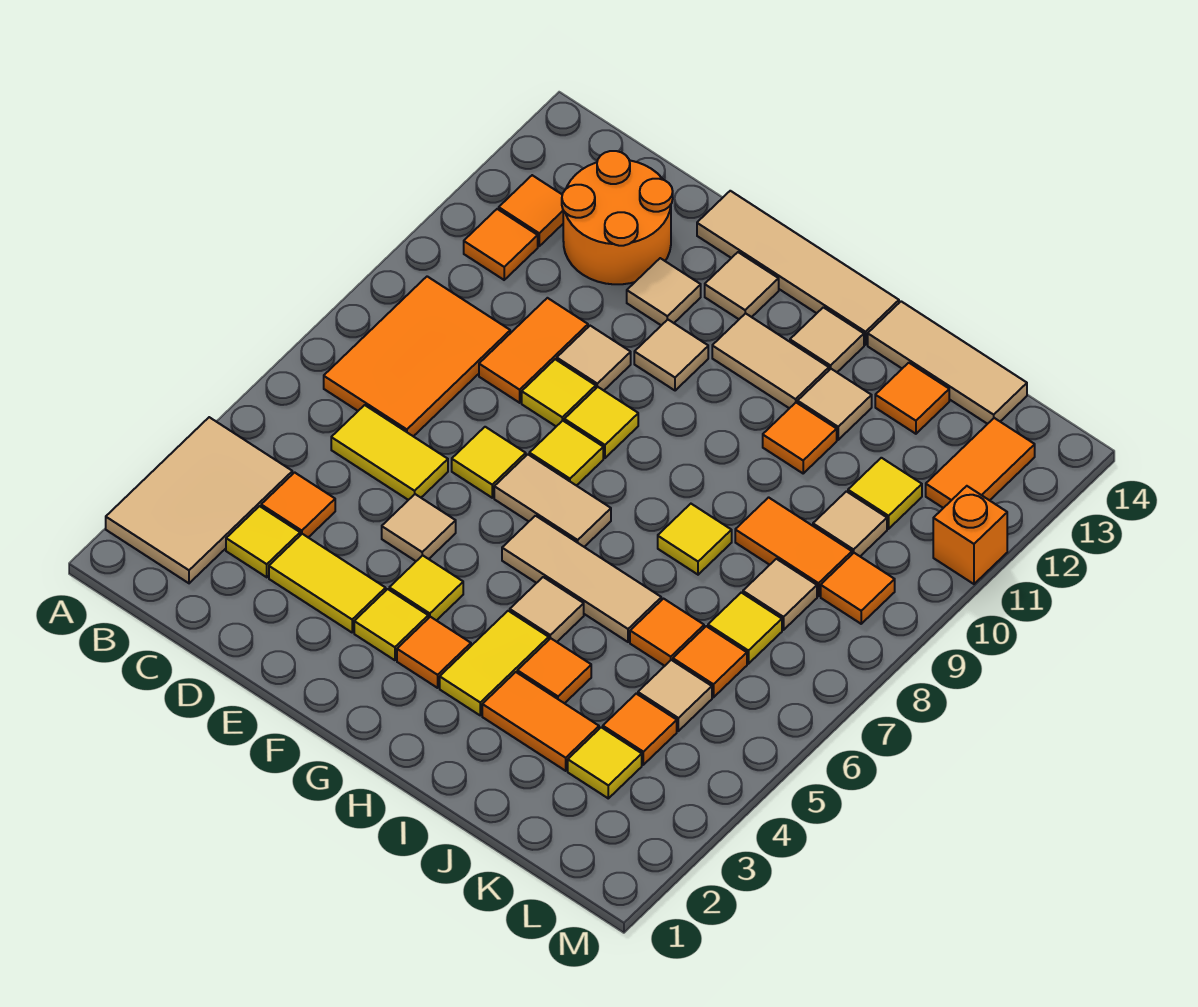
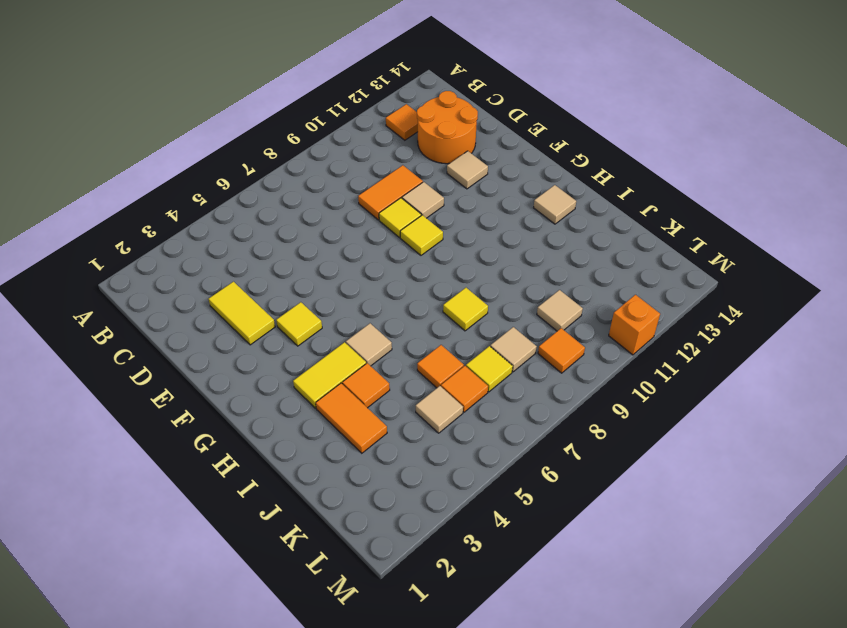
none -> tan 2x3 tile [106,417,292,583]
none -> orange 2x3 tile [324,276,510,436]
none -> orange 1x1 tile [464,209,538,280]
none -> yellow 1x1 tile [226,506,300,577]

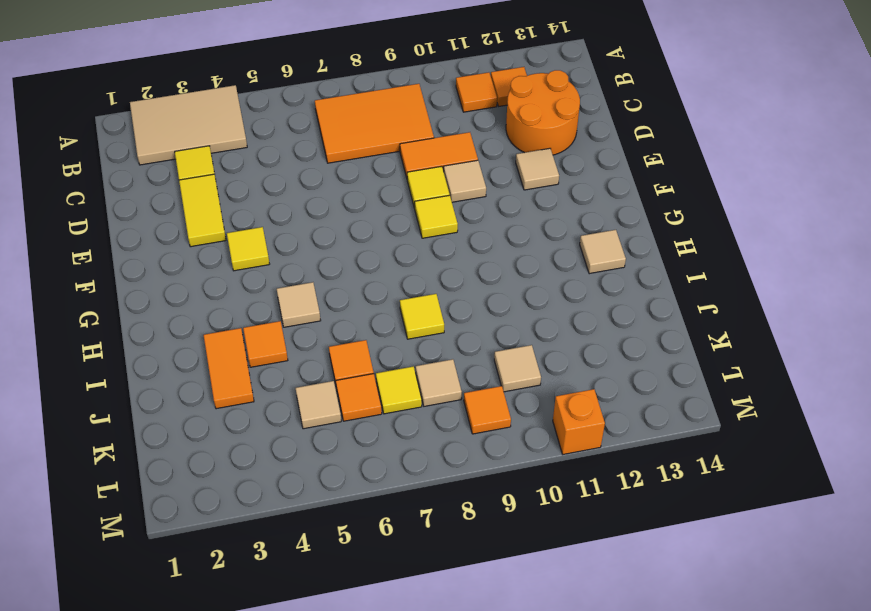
none -> orange 1x1 tile [261,472,335,537]
none -> yellow 1x2 tile [331,405,448,500]
none -> tan 1x1 tile [382,494,456,561]
none -> yellow 1x1 tile [452,427,526,498]

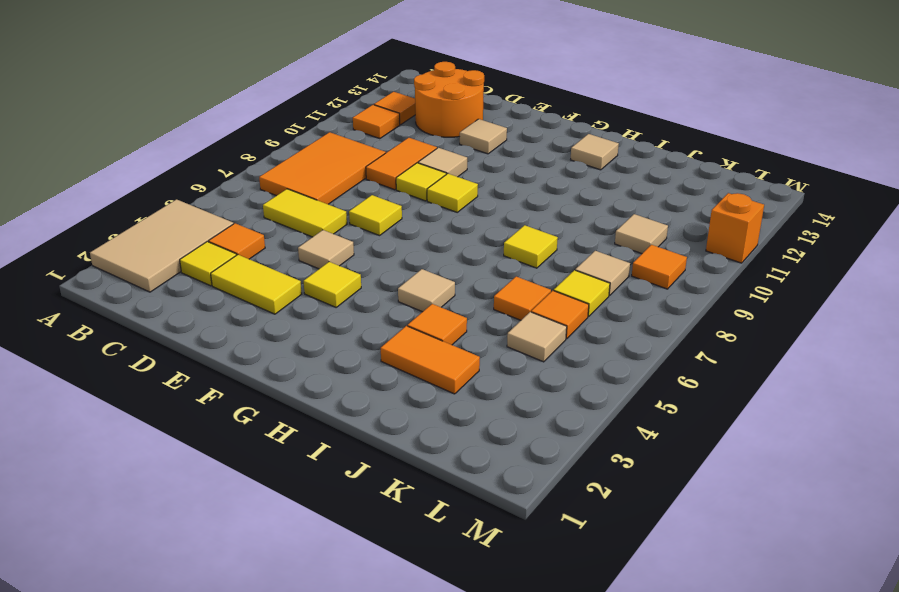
none -> tan 1x4 tile [697,191,899,345]
none -> yellow 1x1 tile [354,589,428,660]
none -> tan 1x2 tile [494,454,611,547]
none -> yellow 1x1 tile [529,421,603,486]

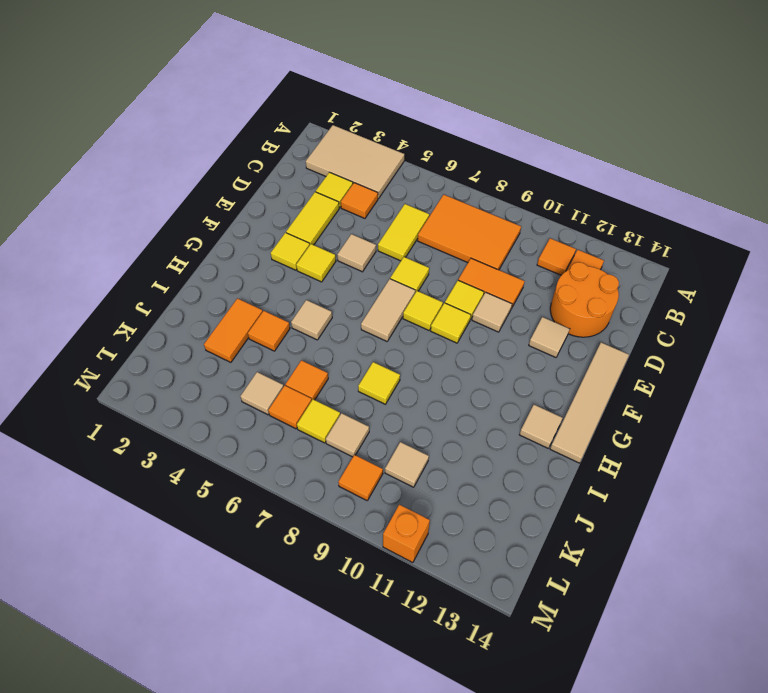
none -> tan 1x1 tile [634,320,708,391]
none -> tan 1x1 tile [705,252,779,319]
none -> orange 1x1 tile [397,617,471,688]
none -> tan 1x3 tile [502,516,661,642]

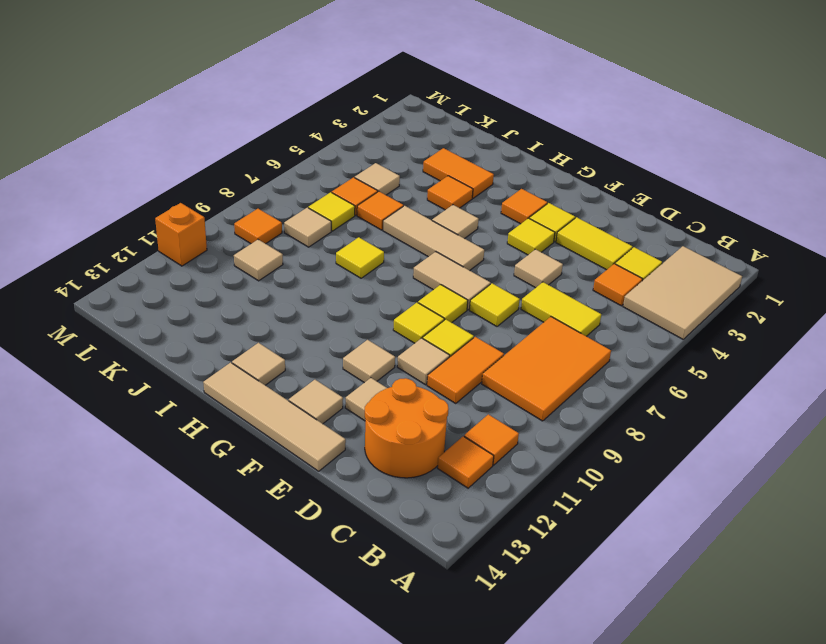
none -> tan 1x2 tile [712,313,829,408]
none -> yellow 1x2 tile [440,611,549,715]
none -> orange 1x1 tile [763,403,837,473]
none -> tan 1x1 tile [798,369,872,440]

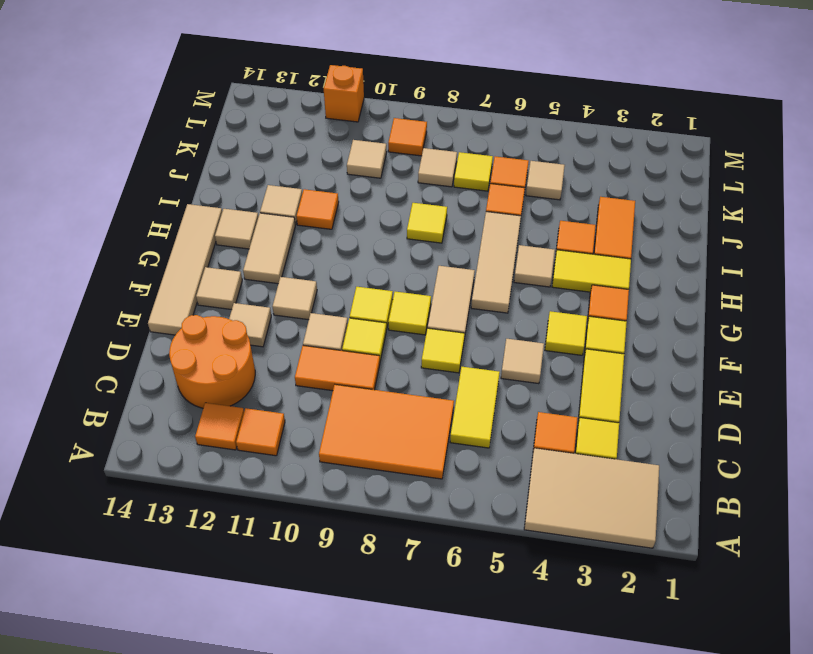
none -> tan 1x3 tile [868,301,1027,424]
none -> orange 1x2 tile [735,497,852,596]
none -> orange 1x1 tile [875,363,949,434]
none -> yellow 1x1 tile [568,727,642,798]

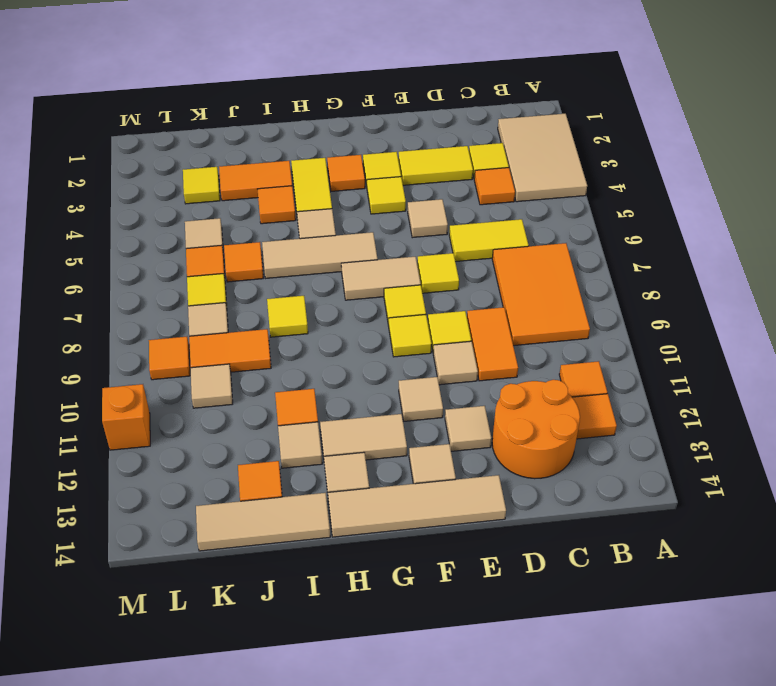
none -> orange 1x1 tile [603,694,677,765]
none -> yellow 1x1 tile [848,458,922,529]
none -> orange 1x2 tile [926,418,1035,508]

